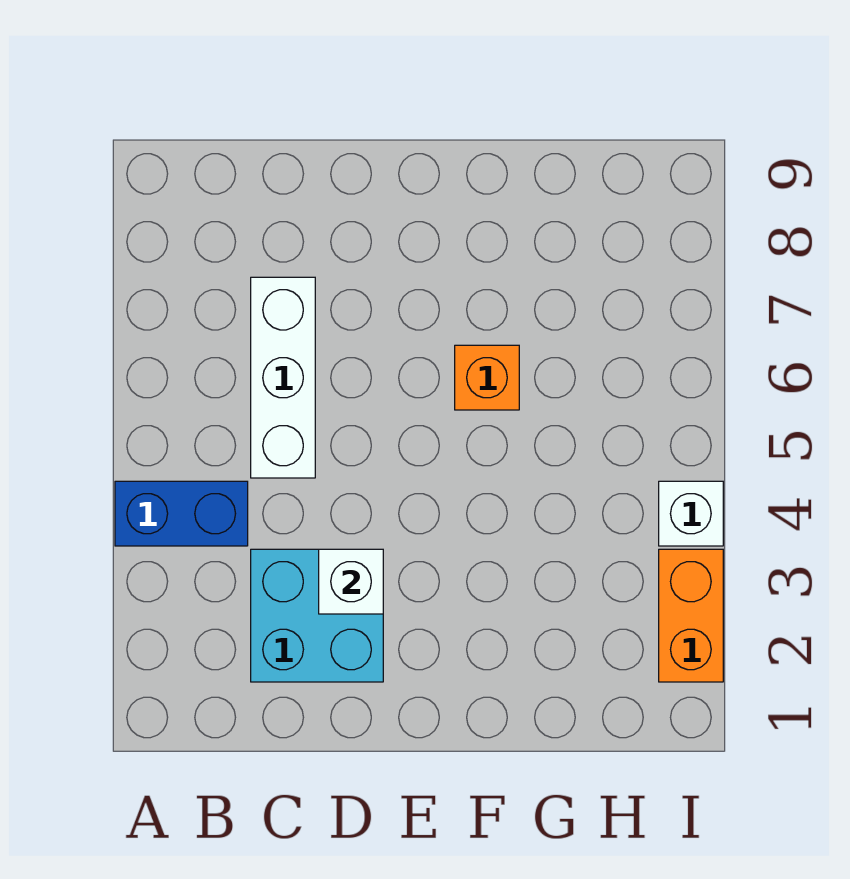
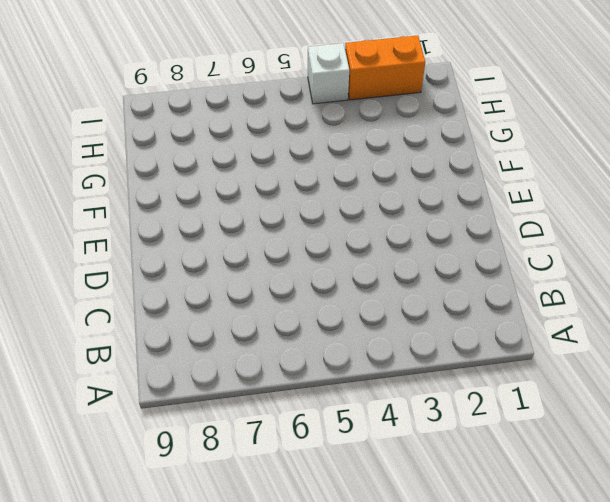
none -> blue 1x2 brick [115,481,248,546]
none -> cyan 2x2 brick [251,549,383,682]

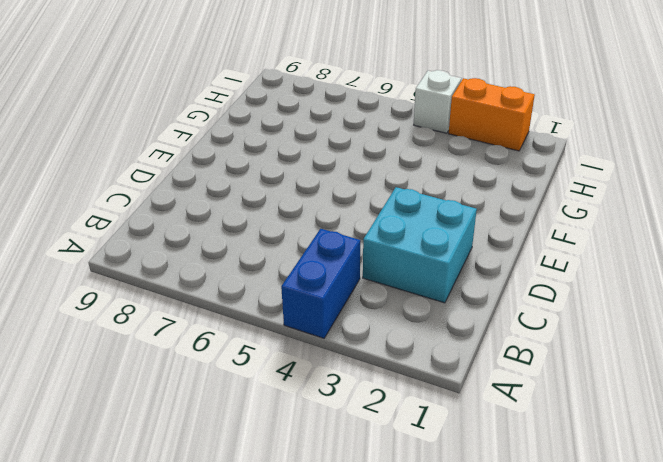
none -> white 1x3 brick [251,277,315,478]
none -> orange 1x1 brick [455,345,519,410]

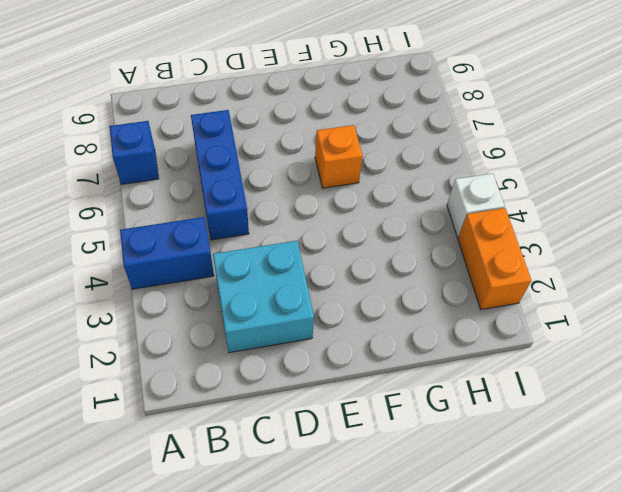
blue 1x1 brick [110,121,159,185] -> none
blue 1x3 brick [191,110,249,240] -> white 1x3 brick [251,277,315,478]
none -> white 1x1 brick [319,549,383,614]

